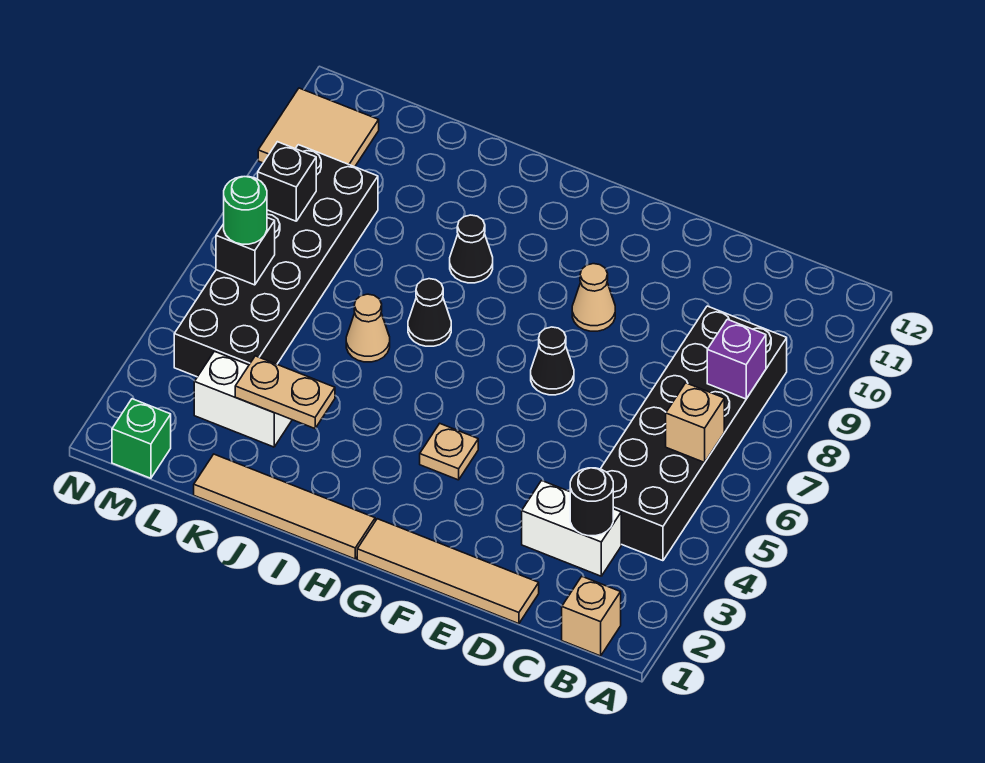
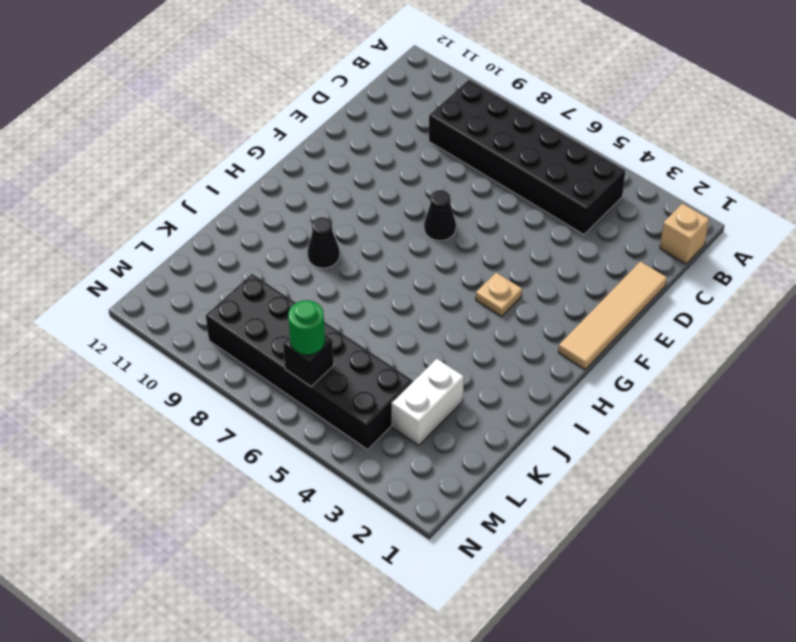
none -> white 1x2 brick [522,481,621,576]
none -> tan 1x1 cone [572,264,615,331]
none -> tan 1x4 tile [194,454,375,559]

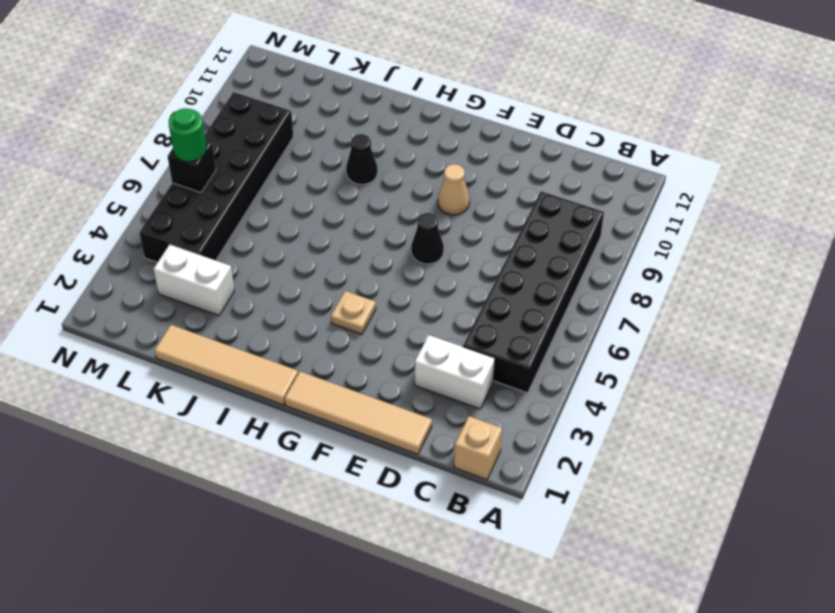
none -> black 1x1 cone [408,279,451,346]
none -> tan 1x1 cone [346,294,390,362]
none -> green 1x1 brick [112,399,171,478]

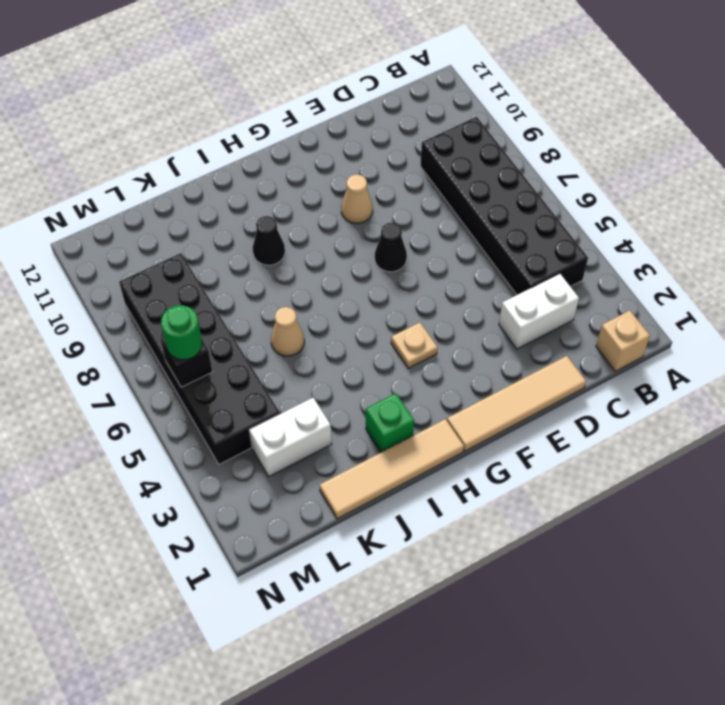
green 1x1 brick [366,393,414,452] -> green 1x1 brick moved to [112,399,171,478]
none -> black 1x1 cone [408,279,451,346]
none -> tan 2x2 tile [258,88,379,167]
none -> tan 1x1 brick [666,383,724,462]

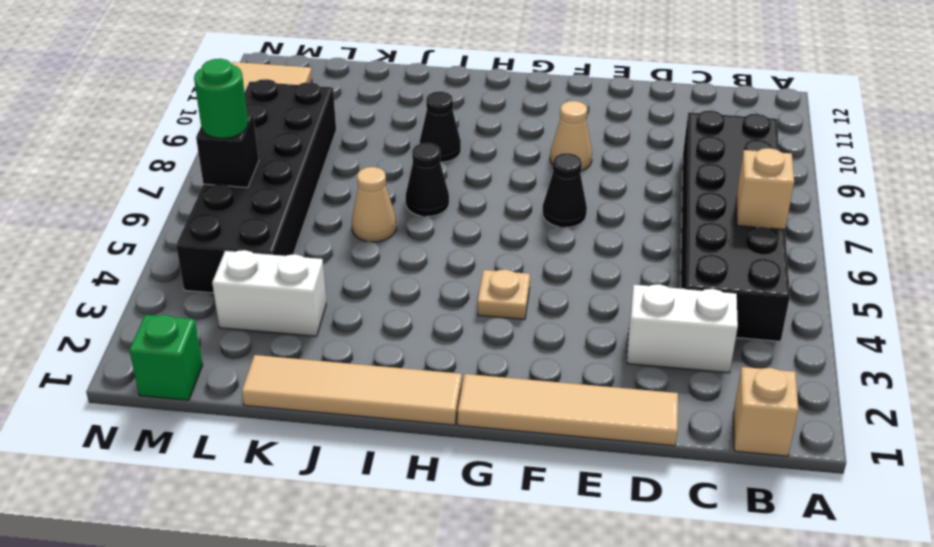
none -> purple 1x1 brick [707,319,766,399]
none -> black 1x1 round brick [570,468,613,536]
none -> tan 1x2 plate [235,356,335,429]

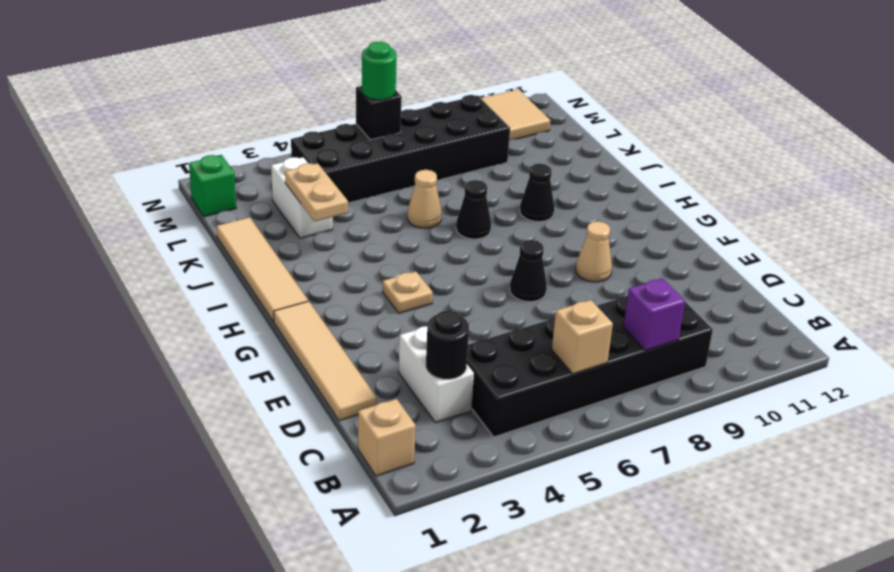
none -> black 1x1 brick [258,142,316,221]

